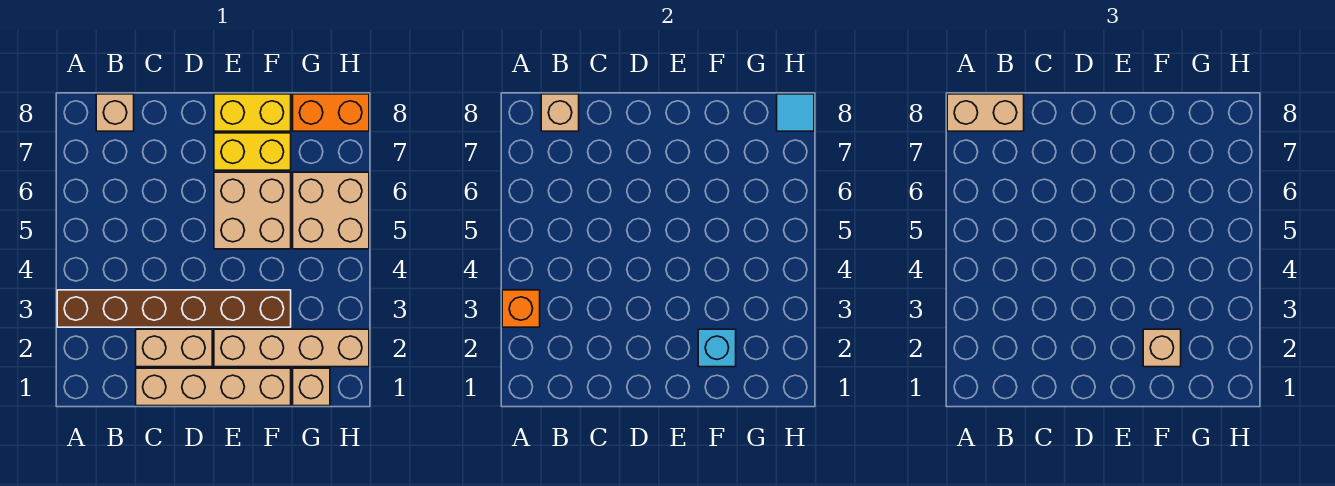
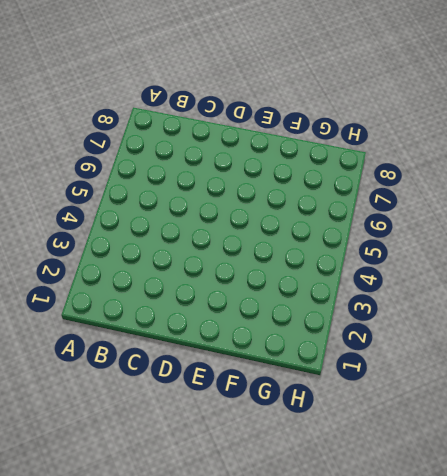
none -> brown 1x6 brick [57,290,291,327]
none -> tan 1x1 brick [96,94,134,131]
none -> tan 1x4 brick [136,368,291,406]

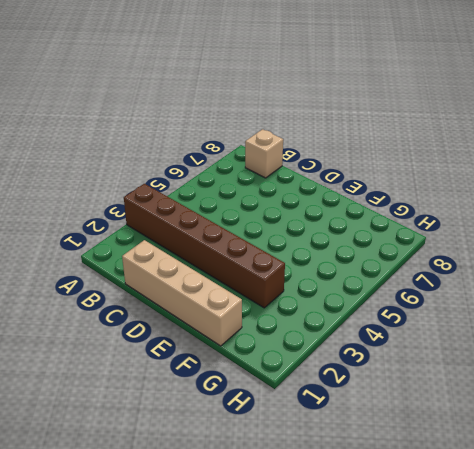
none -> tan 1x2 brick [136,329,212,367]
none -> tan 1x4 brick [214,329,369,367]
none -> tan 2x2 brick [214,172,291,249]

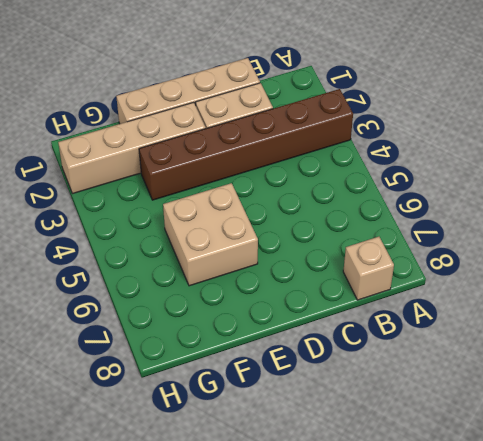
none -> yellow 1x2 brick [214,133,291,170]
none -> yellow 1x2 brick [214,94,291,131]
none -> tan 1x1 brick [293,368,330,406]

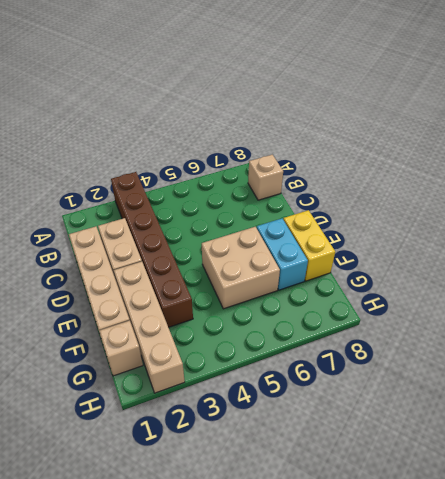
cyan 1x2 brick [257,218,308,290] -> yellow 1x2 brick [214,133,291,170]
none -> tan 2x2 brick [293,172,369,249]
none -> orange 1x2 brick [293,94,369,131]
none -> orange 1x1 brick [502,290,540,327]

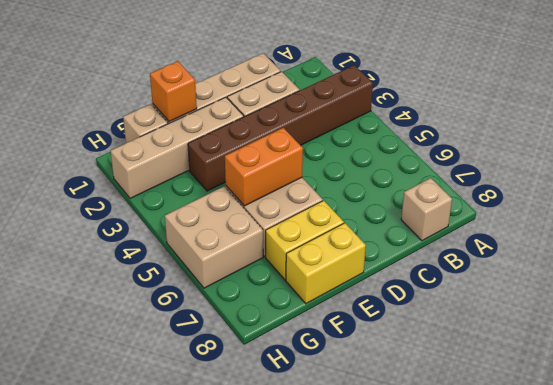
orange 1x2 brick [225,128,303,206] -> orange 1x2 brick moved to [293,94,369,131]
orange 1x1 brick [150,61,197,122] -> orange 1x1 brick moved to [502,290,540,327]
none -> tan 1x1 brick [541,94,579,131]
none -> cyan 1x1 brick [698,329,736,367]
none -> cyan 1x1 tile [777,94,814,131]

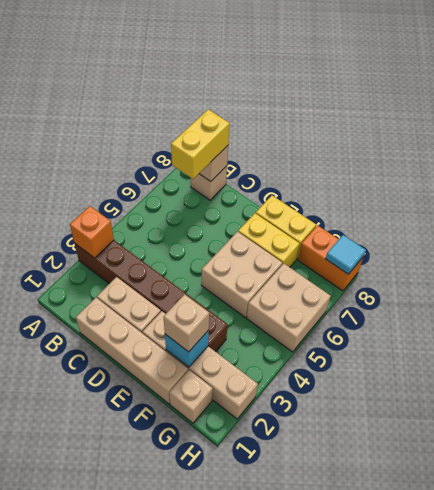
yellow 1x2 brick [171,109,230,179] -> tan 1x2 brick [947,94,1024,131]

